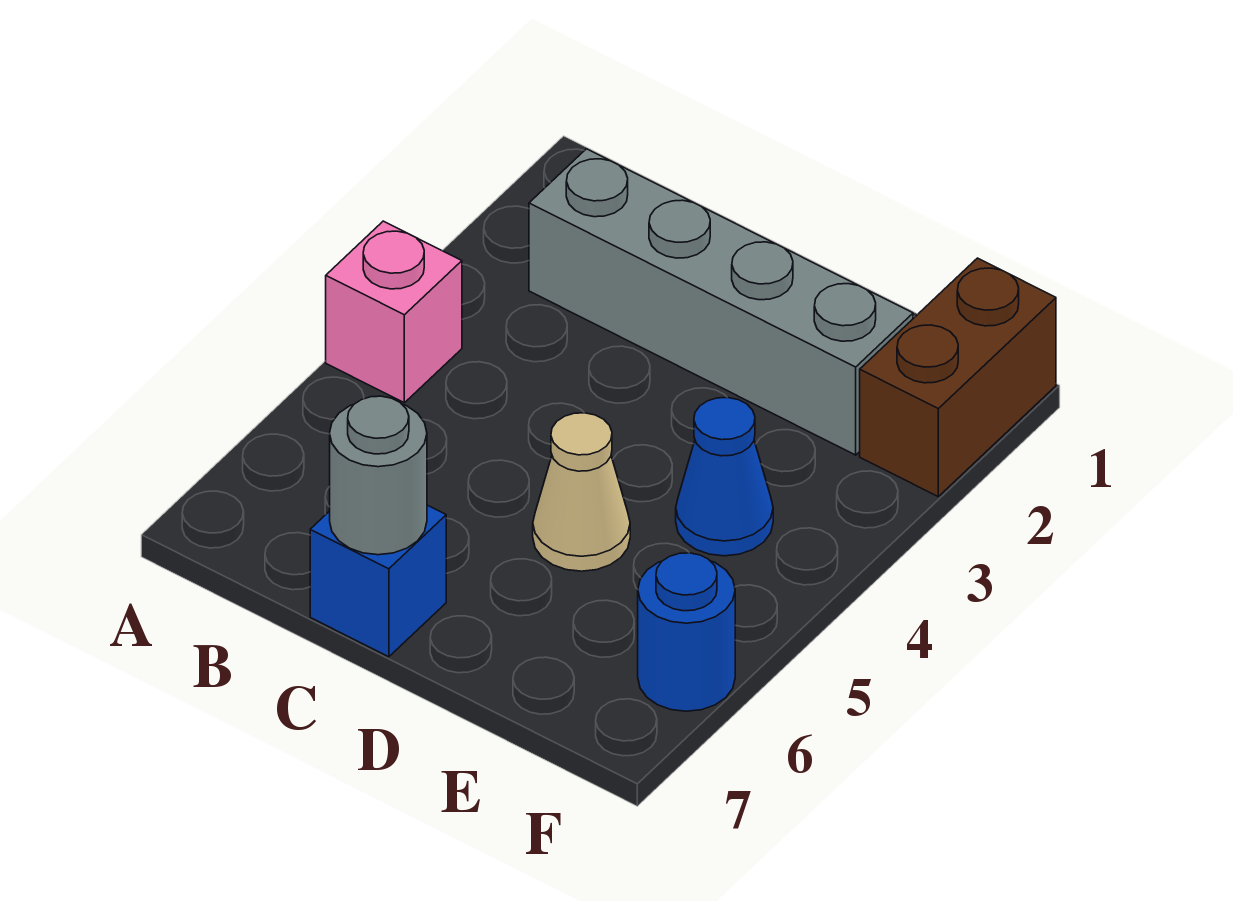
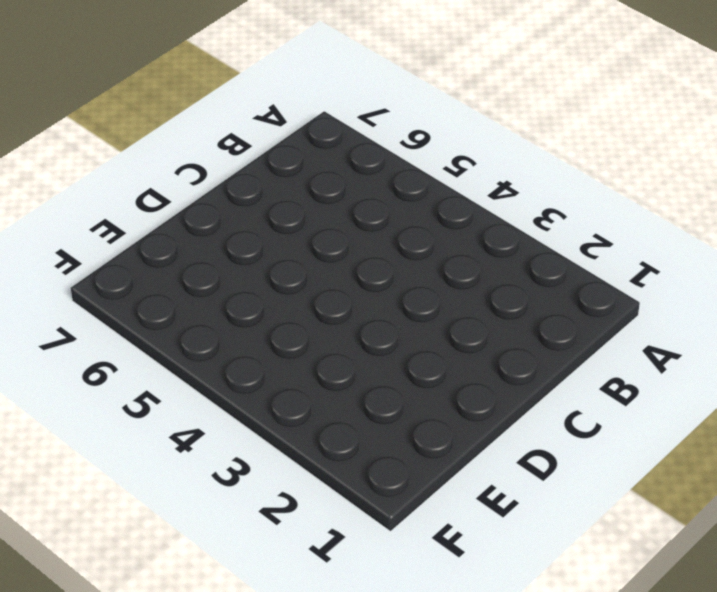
none -> pink 1x1 brick [326,221,462,403]
none -> grey 1x4 brick [529,149,913,455]

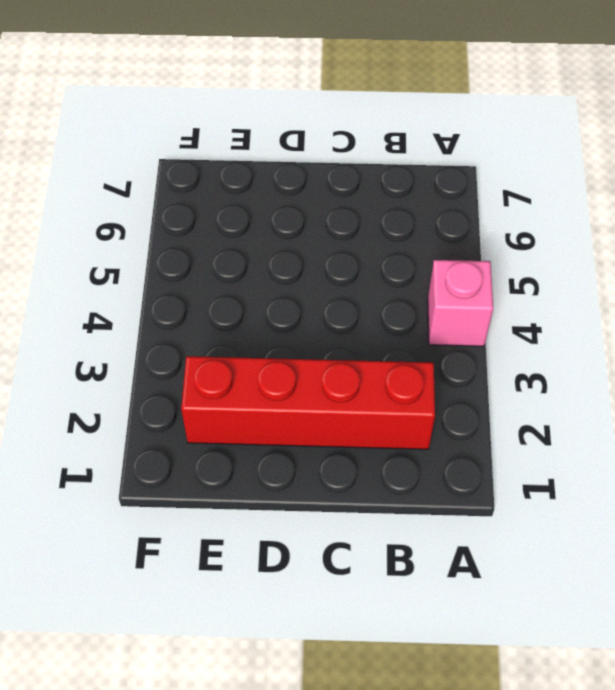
red 1x4 brick [181,356,435,449] -> grey 1x4 brick [529,149,913,455]
none -> blue 1x1 brick [310,505,446,657]
none -> tan 1x1 cone [533,413,630,571]

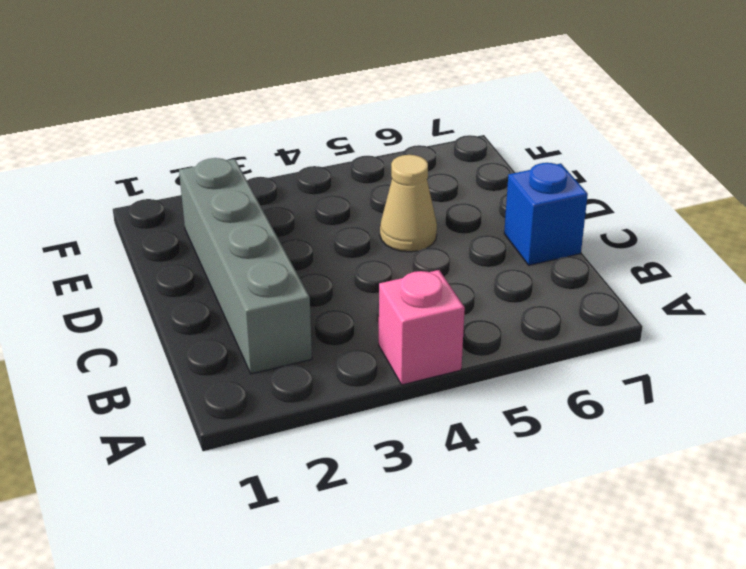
none -> blue 1x1 cone [676,398,773,556]
none -> brown 1x2 brick [860,258,1056,496]

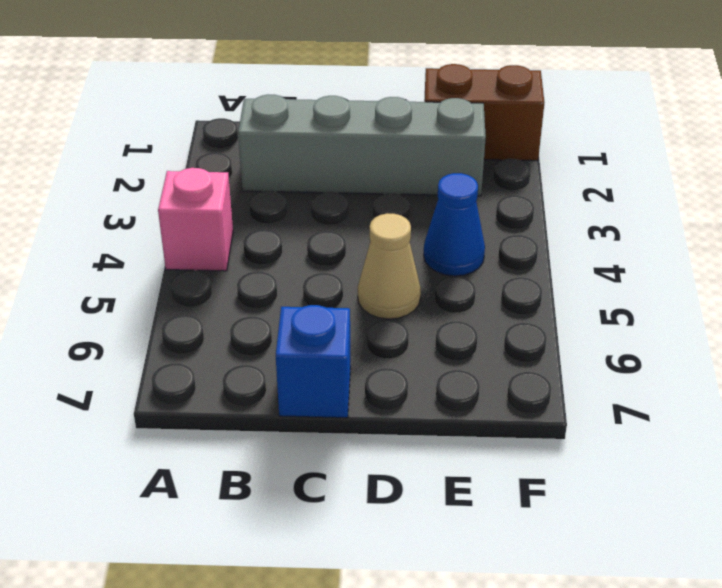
brown 1x2 brick [424,64,544,161] -> brown 1x2 brick turned to [860,258,1056,496]
none -> blue 1x1 round brick [638,553,735,711]
none -> grey 1x1 round brick [330,396,427,555]

